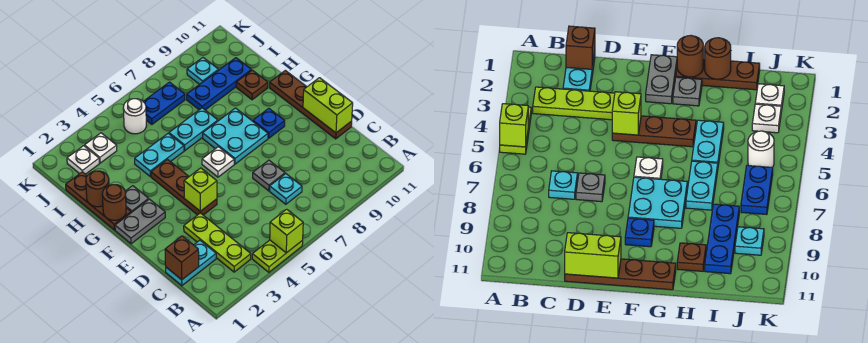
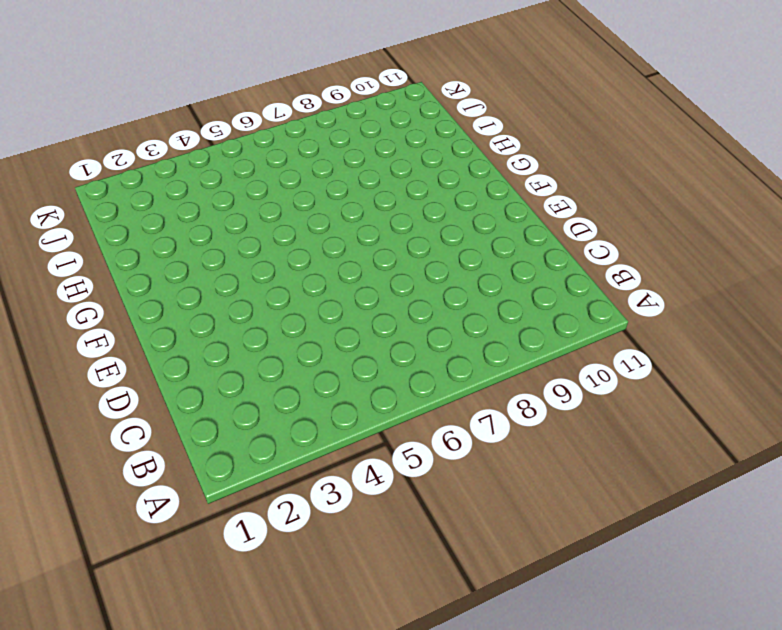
none -> lime 1x2 plate [252,240,303,272]
none -> lime 1x3 plate [184,213,251,272]
none -> cyan 1x2 plate [166,240,216,286]

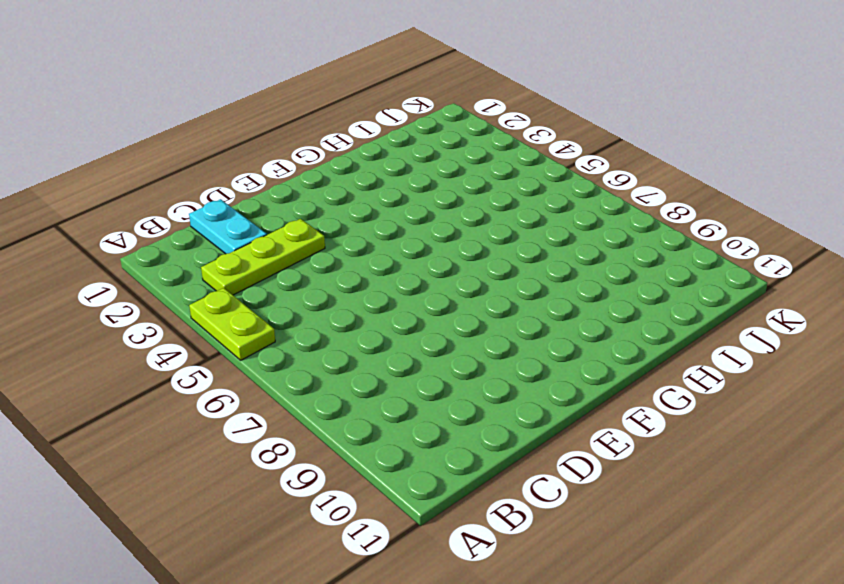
none -> cyan 1x1 plate [270,174,302,204]
none -> grey 1x1 plate [253,160,285,191]
none -> brown 1x4 plate [270,70,352,139]

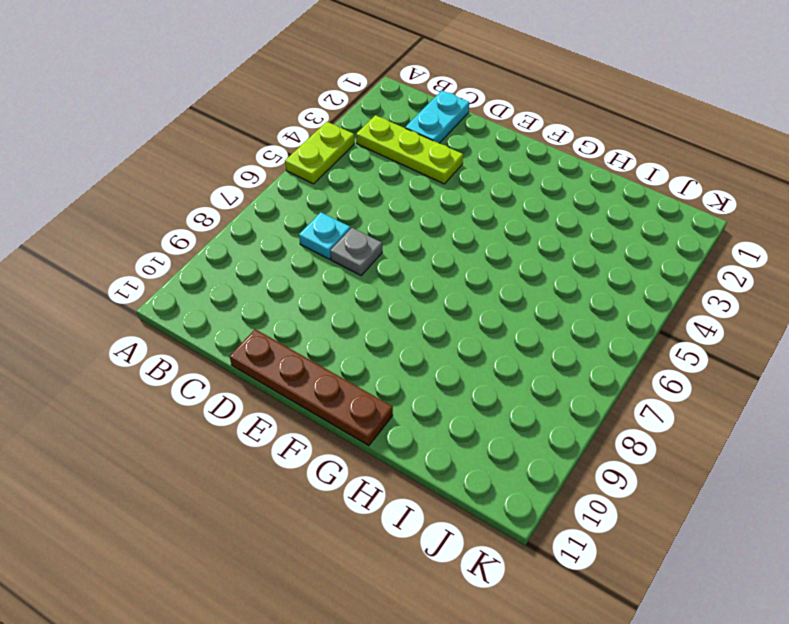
none -> brown 1x3 plate [151,160,217,215]
none -> grey 1x2 plate [115,199,165,244]
none -> white 1x1 plate [202,147,234,177]

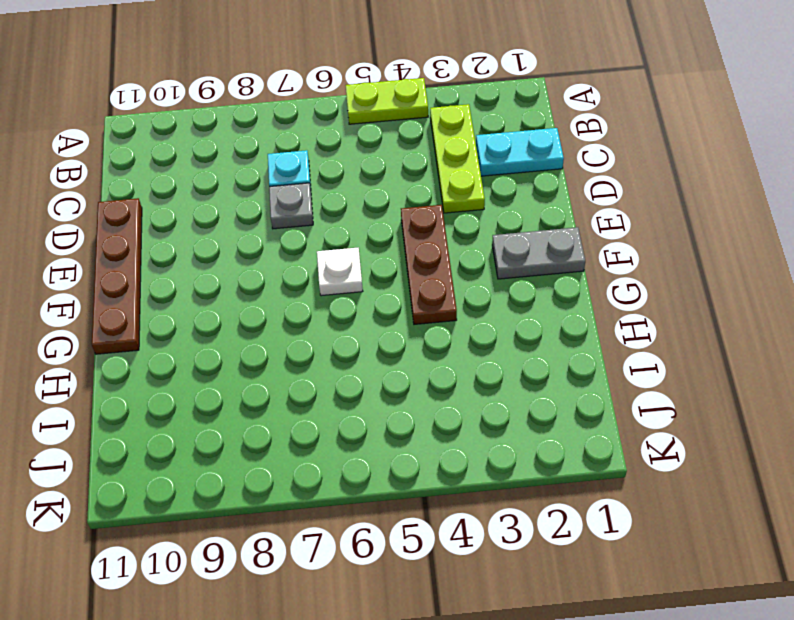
none -> cyan 2x2 plate [203,108,268,164]
none -> blue 1x1 plate [253,108,285,138]
none -> brown 1x3 plate [66,172,131,230]

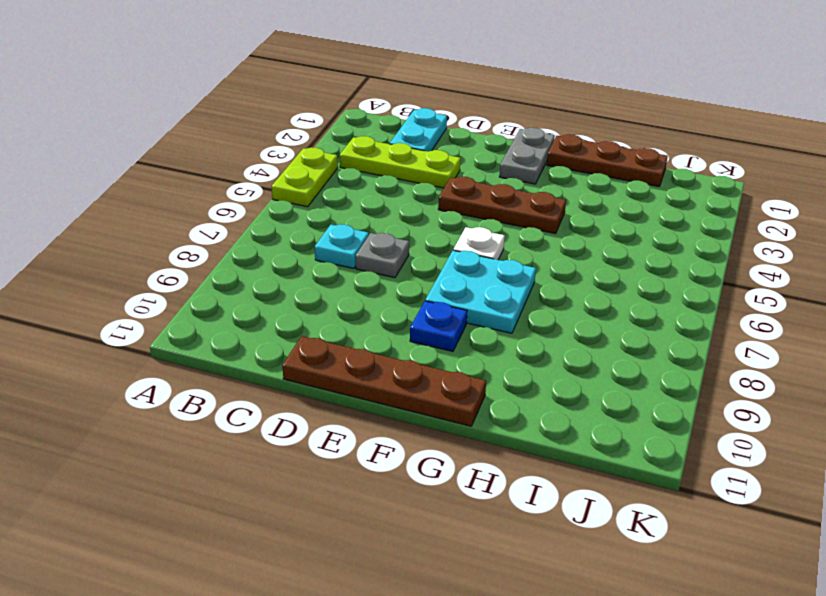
none -> grey 1x1 plate [125,186,149,213]
none -> cyan 1x2 plate [135,133,184,177]
none -> cyan 1x2 plate [169,108,218,151]

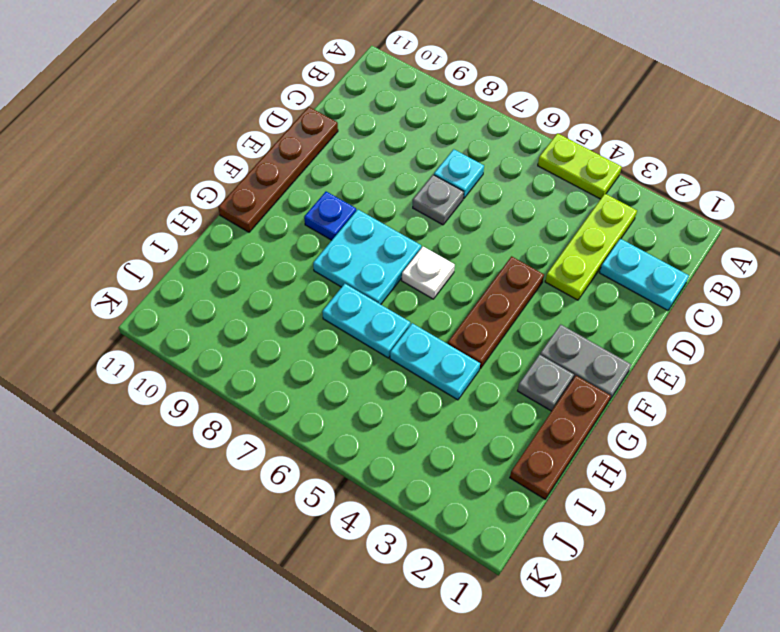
none -> brown 1x1 plate [236,70,268,100]
none -> blue 1x3 plate [187,58,252,110]
none -> white 1x1 plate [67,146,99,174]

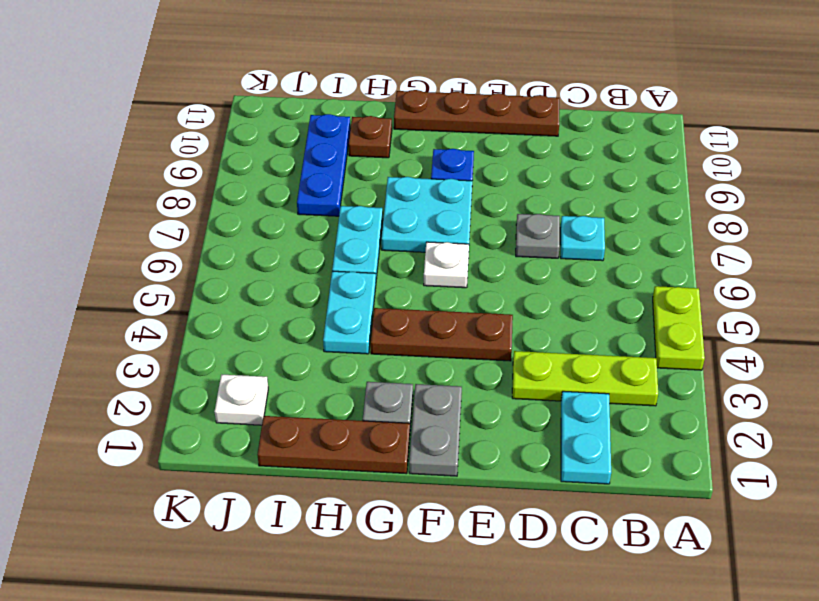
none -> white 1x1 plate [85,133,117,163]
none -> white 1x1 round brick [123,99,146,134]
none -> blue 1x2 plate [143,82,185,124]

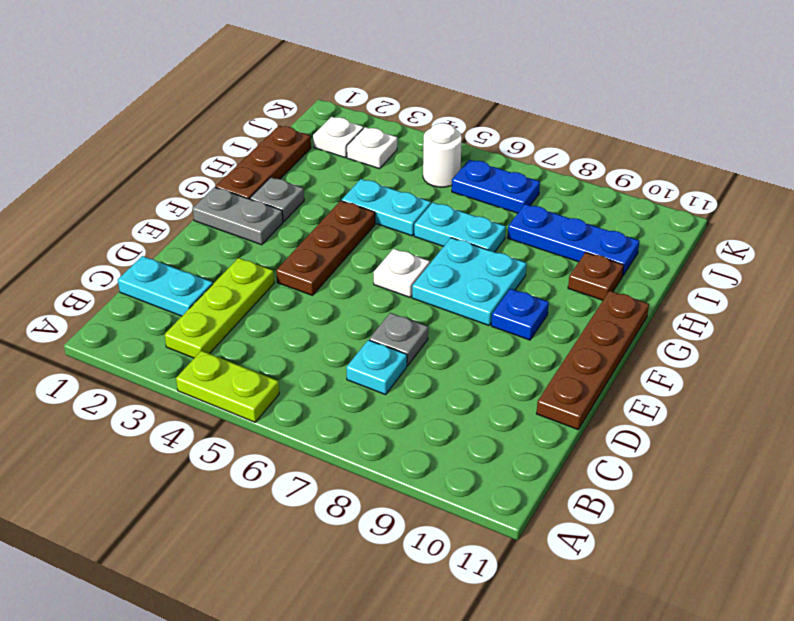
none -> cyan 1x1 plate [187,58,219,84]
none -> lime 1x1 brick [270,209,303,253]
none -> brown 1x1 brick [165,236,199,280]

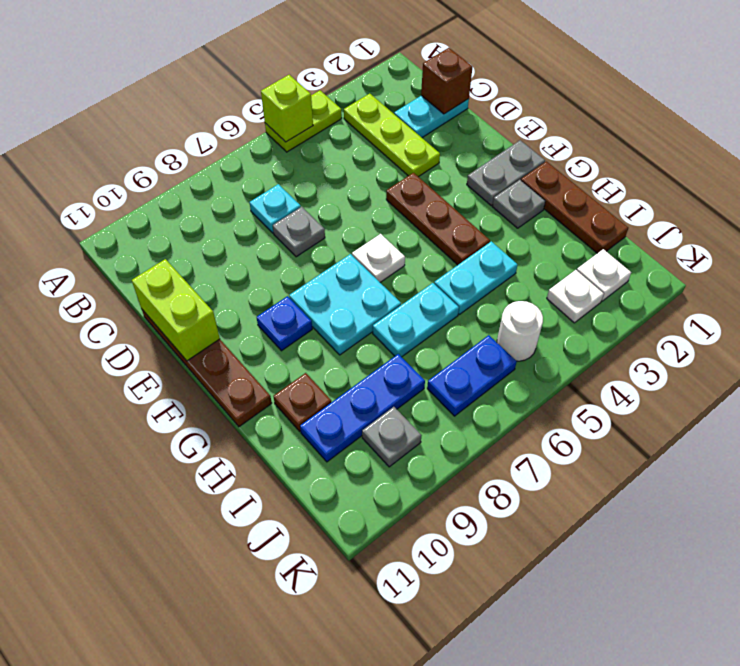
grey 1x1 plate [362,407,422,467] -> cyan 1x1 plate [187,58,219,84]
none -> lime 1x1 brick [184,168,217,211]
none -> brown 1x1 round brick [102,185,126,220]
none -> brown 1x1 round brick [86,171,109,207]

